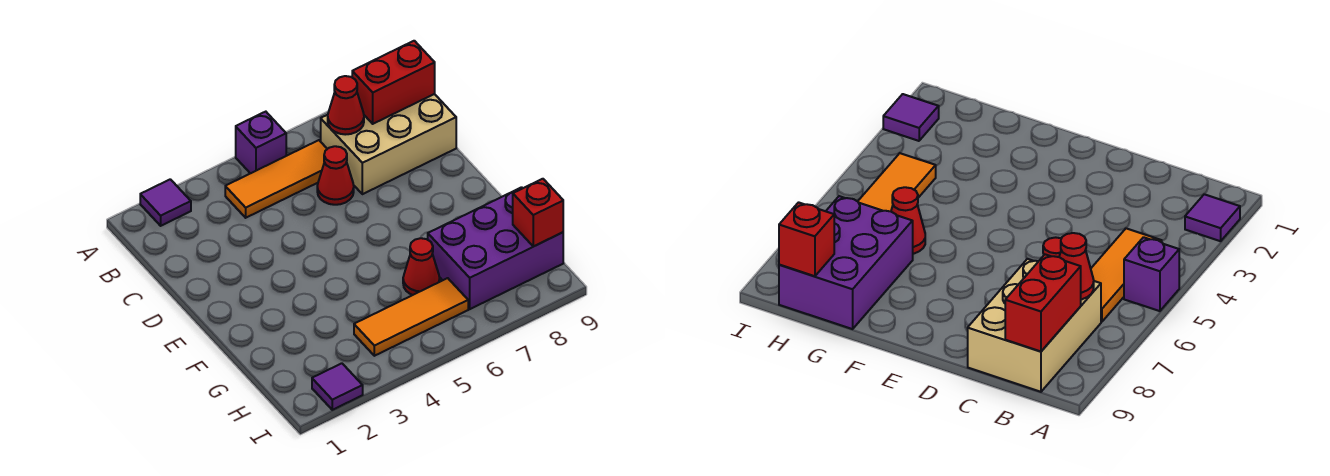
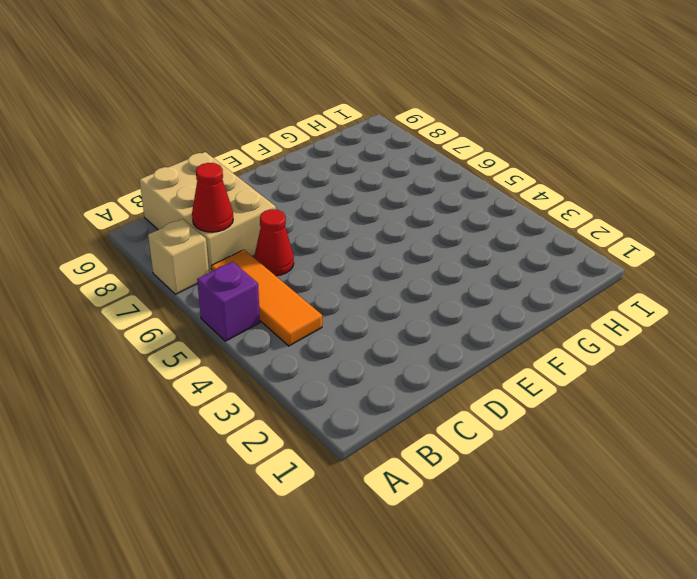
tan 1x1 brick [148,219,209,294] -> none
none -> purple 1x1 tile [140,179,191,226]
none -> red 1x1 cone [403,238,440,295]
none -> purple 2x3 brick [428,187,563,309]

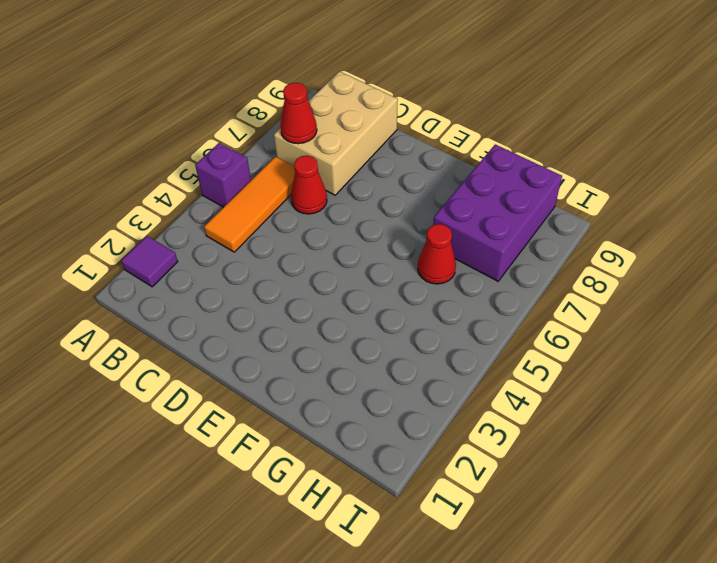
none -> orange 1x3 tile [354,278,468,356]
none -> purple 1x1 tile [312,363,363,410]
none -> red 1x2 brick [352,41,435,124]

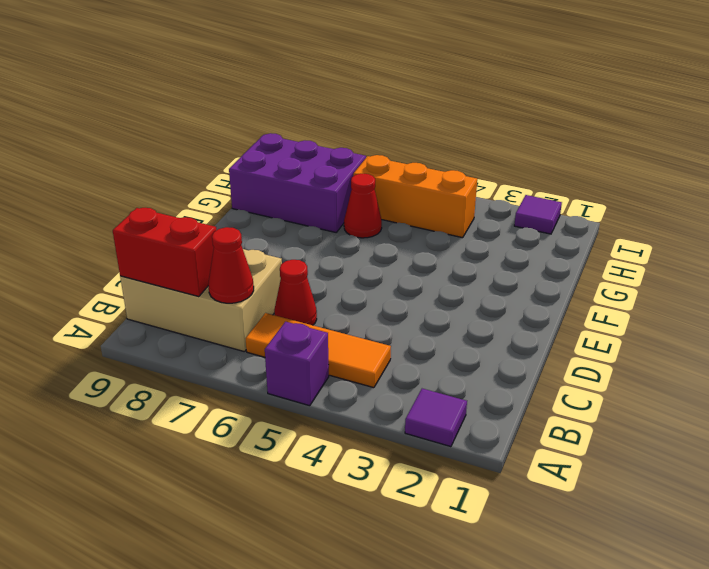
orange 1x3 brick [353,155,477,238] -> orange 1x3 tile [354,278,468,356]
none -> red 1x1 brick [513,179,563,246]

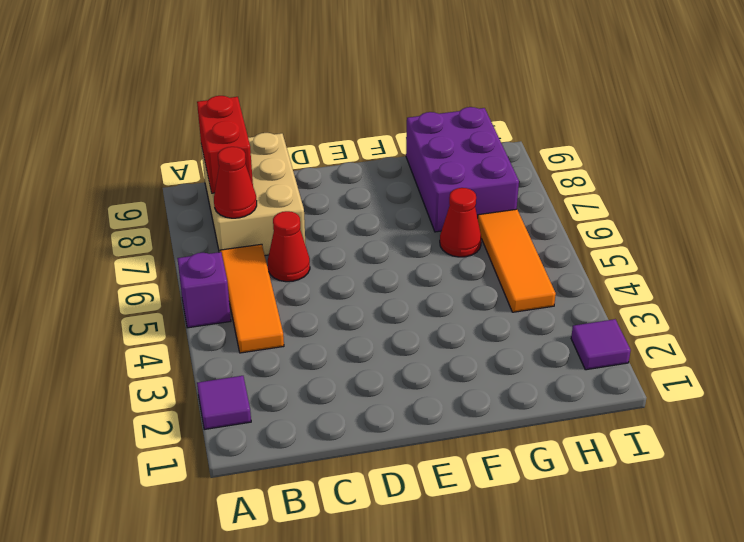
none -> red 1x1 brick [513,179,563,246]

